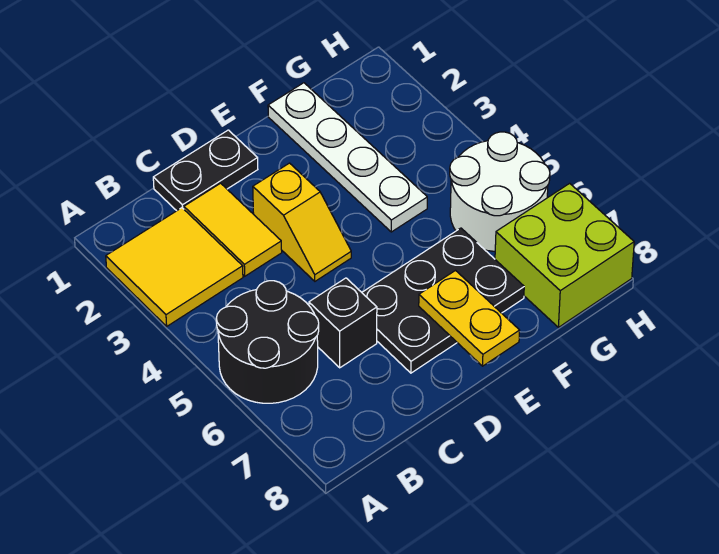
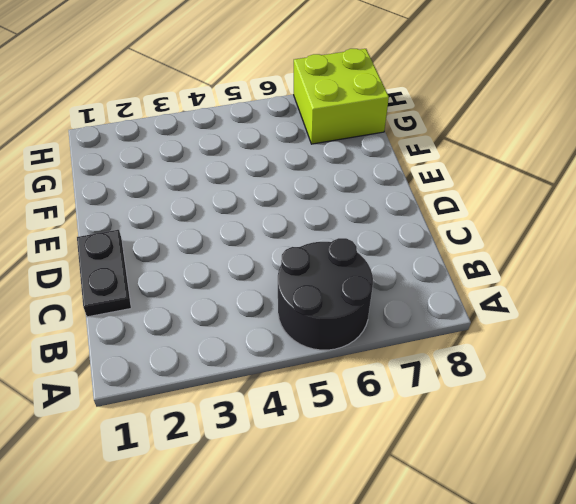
none -> yellow 2x2 tile [106,208,243,326]
none -> yellow 1x2 tile [184,183,282,276]

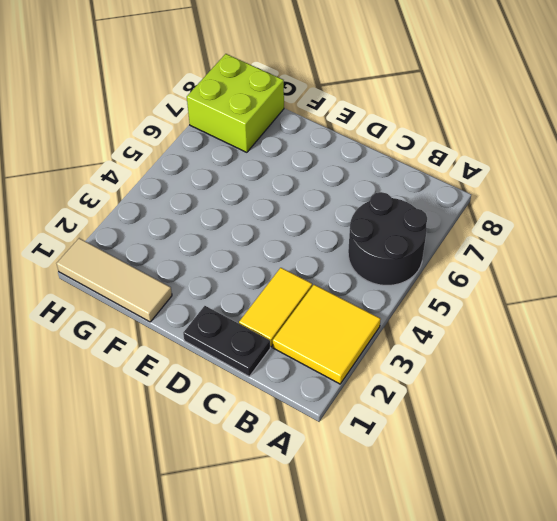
tan 1x3 tile [57,238,172,322] -> white 1x4 plate [268,83,427,232]
none -> black 1x1 brick [309,278,377,368]
none -> yellow 1x2 slope [253,163,351,281]

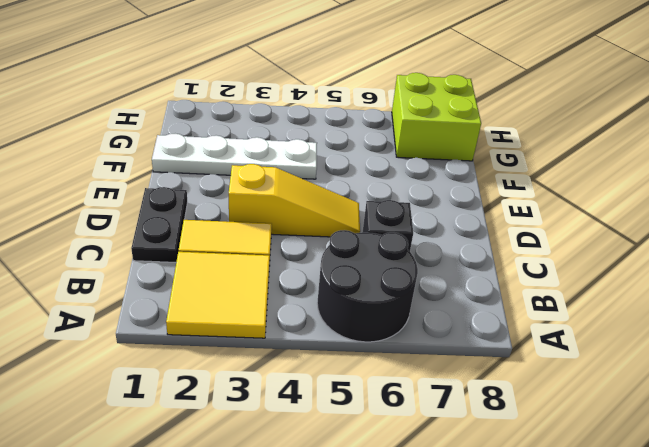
yellow 1x3 slope [229,164,360,237] -> yellow 1x2 slope [253,163,351,281]
none -> black 2x3 plate [362,228,524,373]
none -> white 2x2 round brick [450,132,550,251]

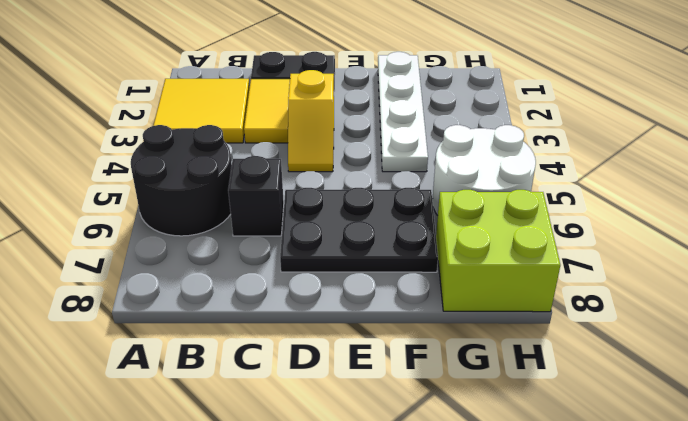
none -> yellow 1x2 plate [419,271,520,366]

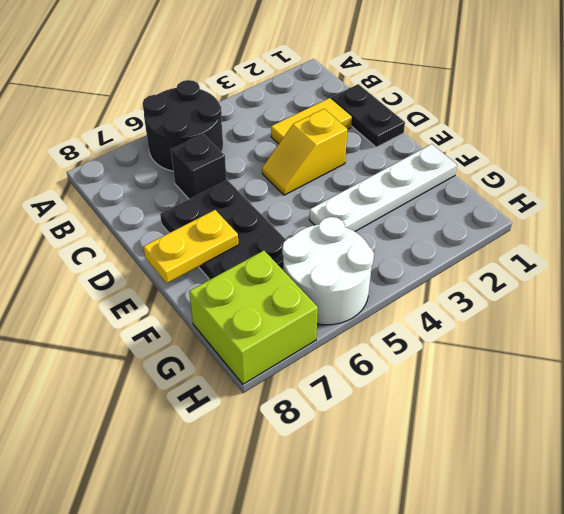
none -> yellow 2x2 tile [106,208,243,326]

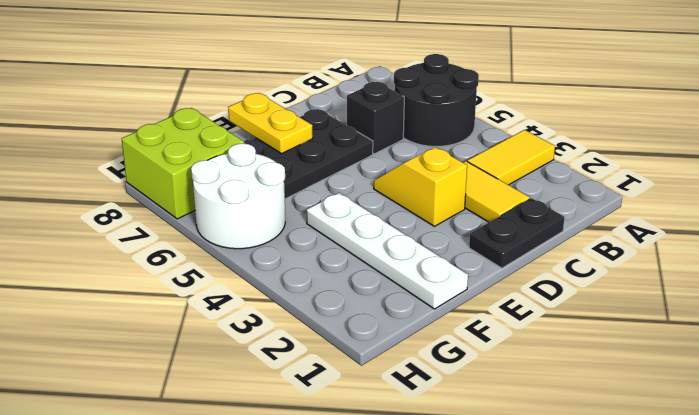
yellow 1x2 tile [467,130,555,185] -> yellow 2x2 tile [106,208,243,326]

